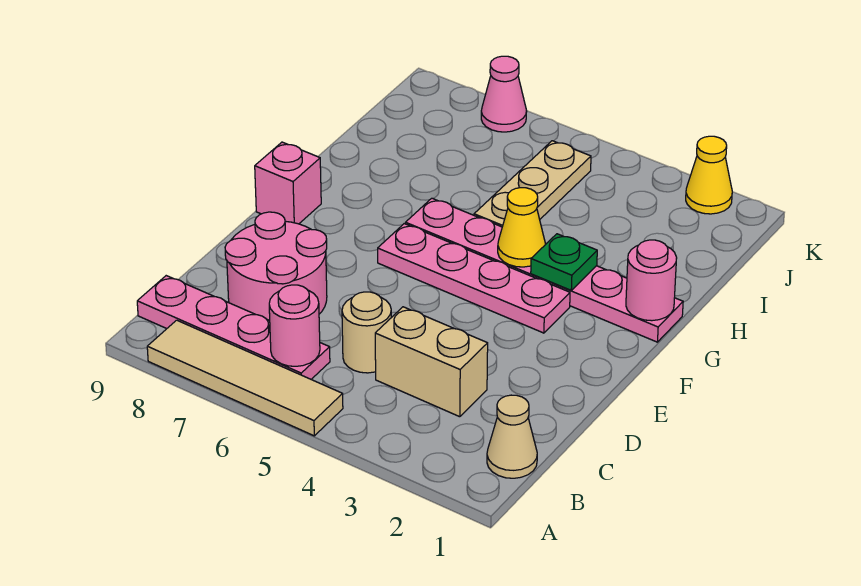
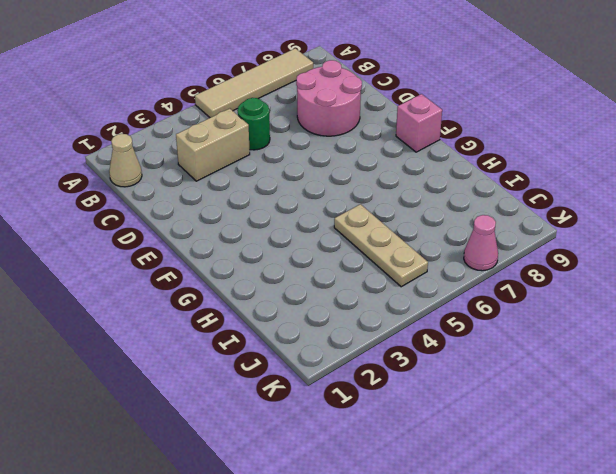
green 1x1 round brick [237,98,270,150] -> tan 1x1 round brick [342,292,391,373]
none -> pink 1x4 plate [137,276,330,379]
none -> pink 1x4 plate [378,224,570,333]
none -> pink 1x6 plate [406,198,683,342]

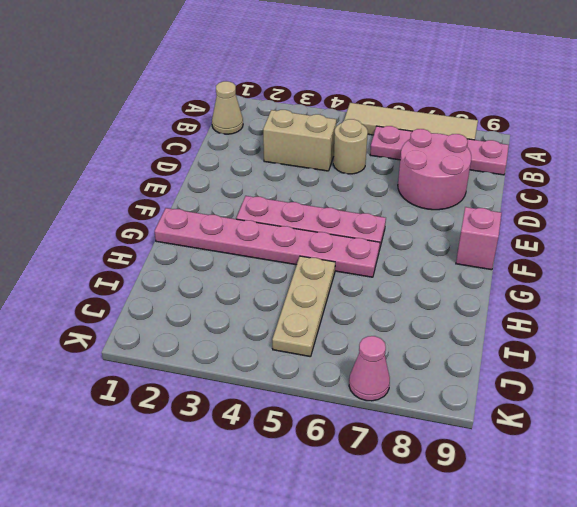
none -> yellow 1x1 cone [686,136,732,214]
none -> pink 1x1 round brick [269,285,320,366]
none -> pink 1x1 round brick [626,240,677,321]

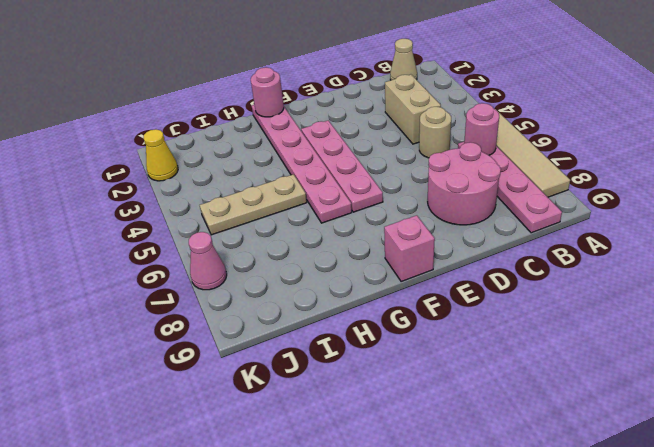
none -> green 1x1 plate [531,234,597,290]
none -> yellow 1x1 cone [498,188,545,267]

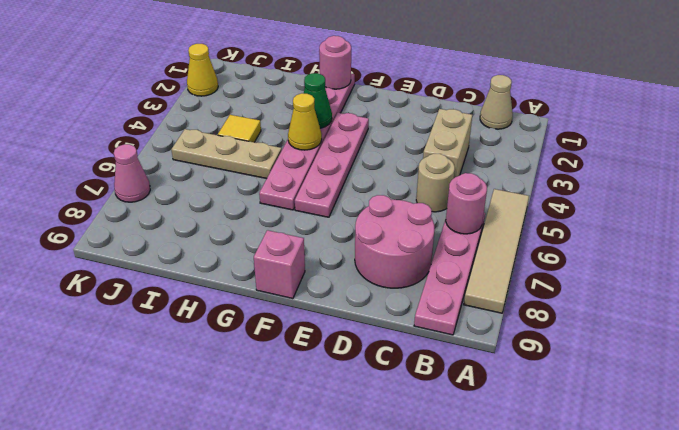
green 1x1 cone [304,73,332,128] -> green 1x1 plate [531,234,597,290]
yellow 1x1 tile [218,115,261,142] -> none

